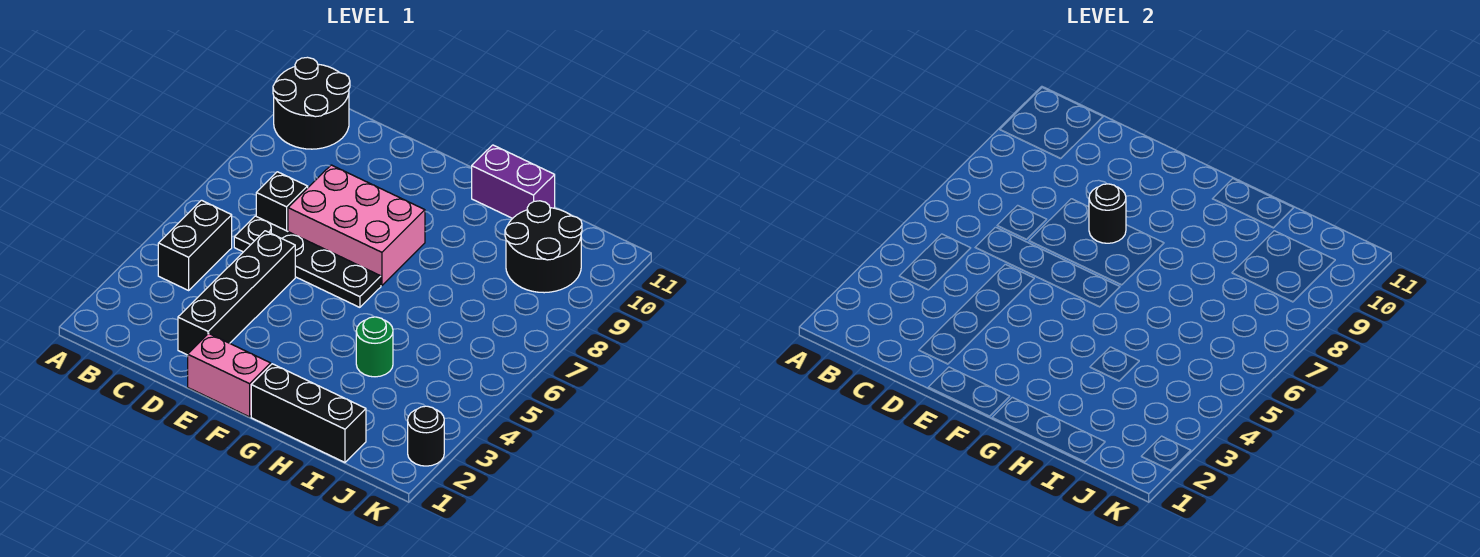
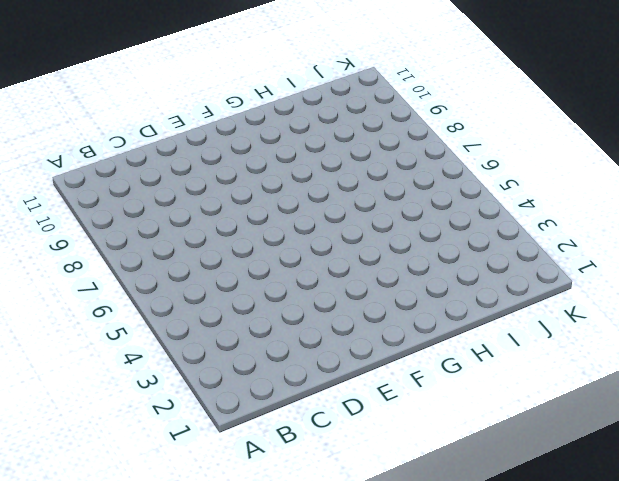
none -> black 2x2 round brick [273,57,350,149]
none -> black 1x2 brick [158,200,232,290]
none -> black 1x4 plate [234,216,381,307]

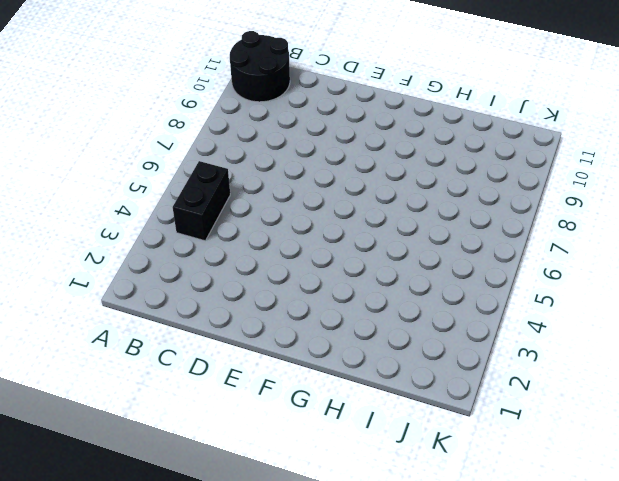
none -> black 1x4 plate [234,216,381,307]
none -> black 1x1 brick [256,172,308,231]
none -> black 1x4 brick [178,231,295,355]

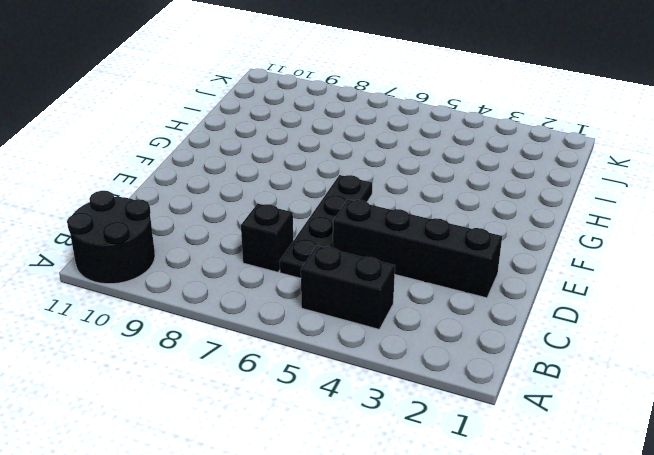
none -> pink 2x3 brick [288,165,425,286]
none -> pink 1x2 brick [188,333,271,417]
none -> black 1x3 brick [251,364,366,462]

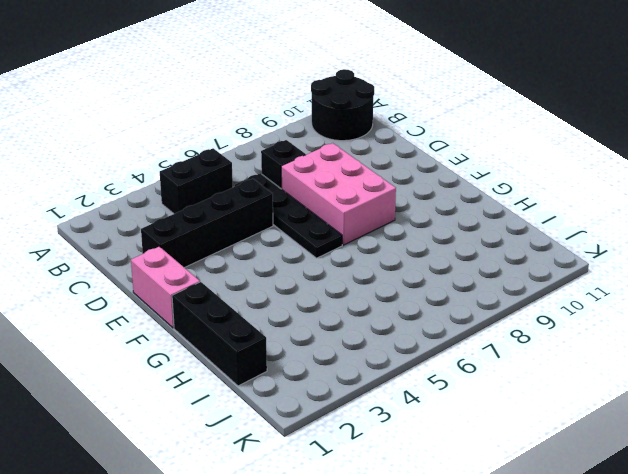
none -> purple 1x2 brick [472,145,555,218]
none -> green 1x1 round brick [356,317,393,377]
none -> black 2x2 round brick [505,201,582,293]

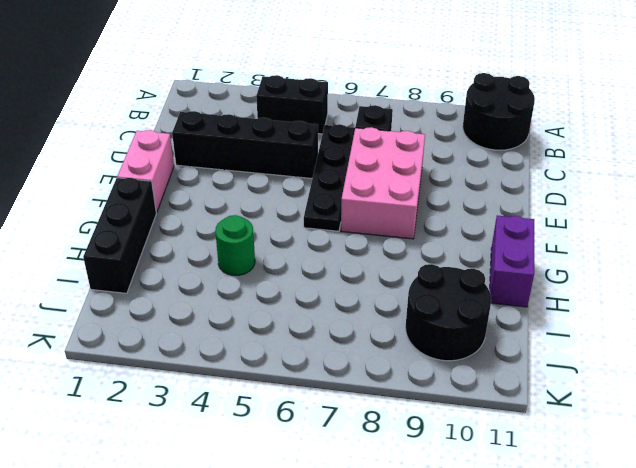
none -> black 1x1 round brick [408,406,444,466]
none -> black 1x1 round brick [1089,184,1126,243]

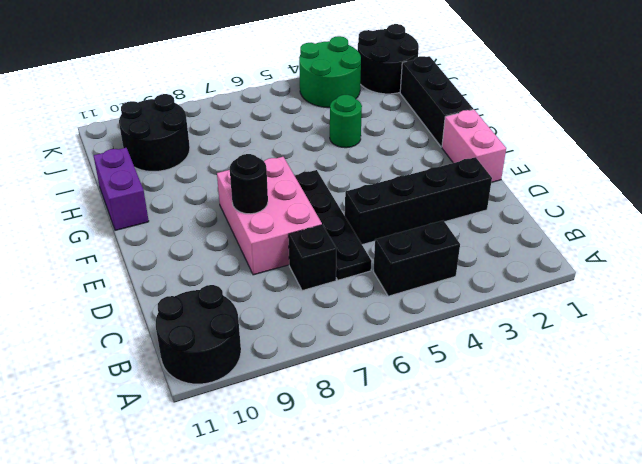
black 2x2 round brick [358,24,419,94] -> black 1x1 round brick [408,406,444,466]
green 2x2 round brick [299,36,361,108] -> none

